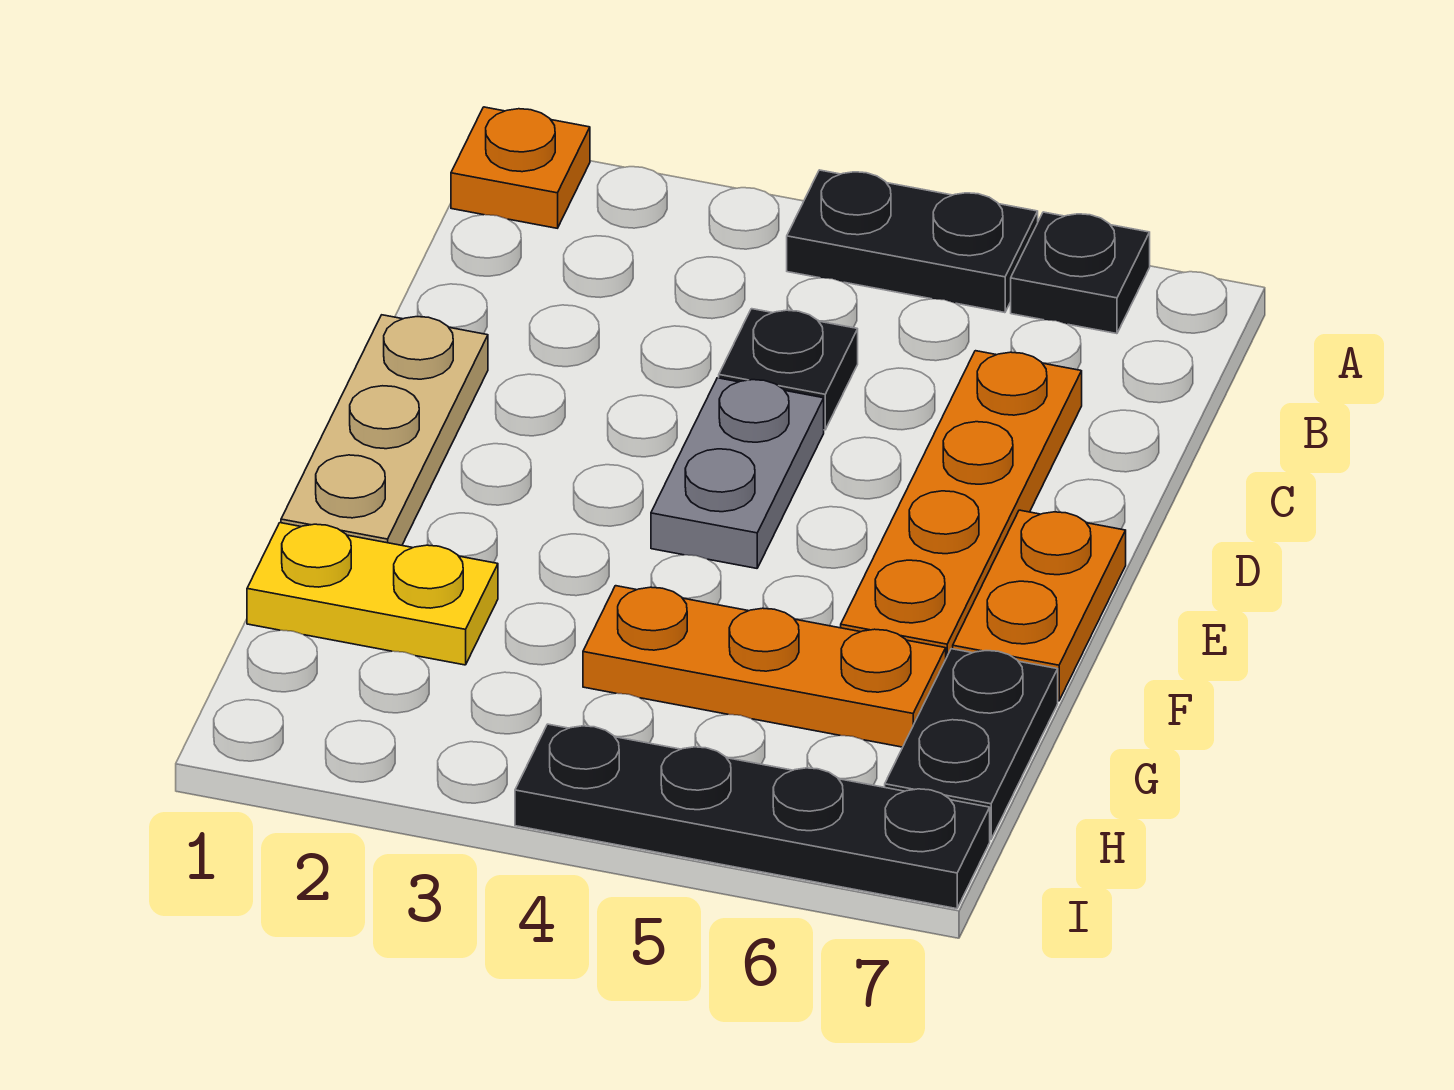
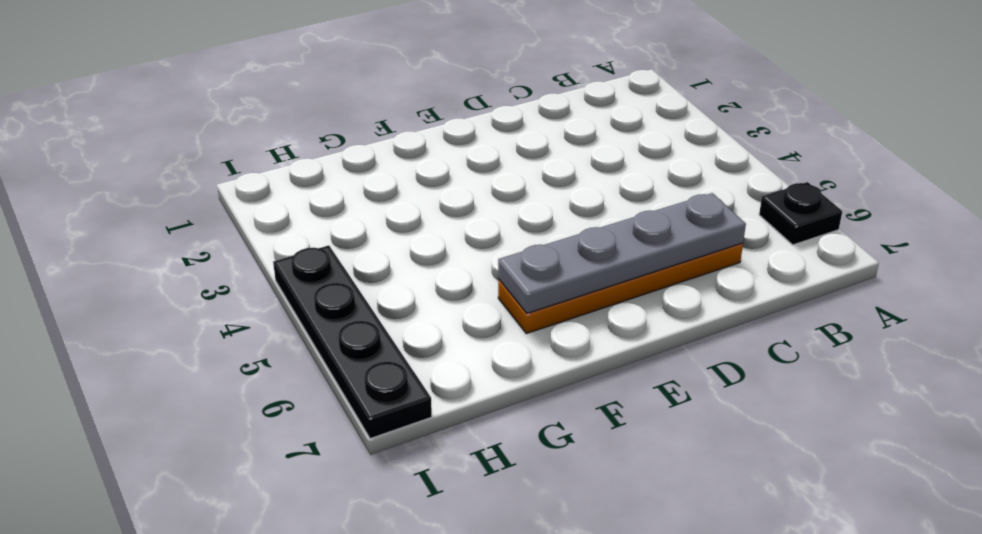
grey 1x4 plate [498,193,746,313] -> none
none -> orange 1x1 plate [451,107,590,228]
none -> black 1x2 plate [787,170,1038,313]
none -> black 1x1 plate [719,309,858,430]

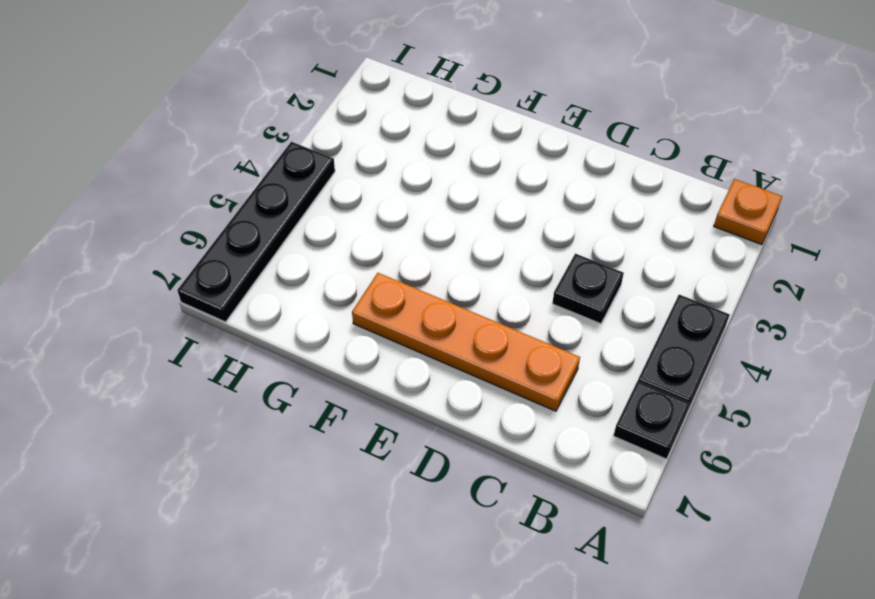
none -> tan 1x3 plate [281,315,488,545]
none -> grey 1x2 plate [651,378,824,568]
none -> orange 1x2 plate [953,510,1126,701]

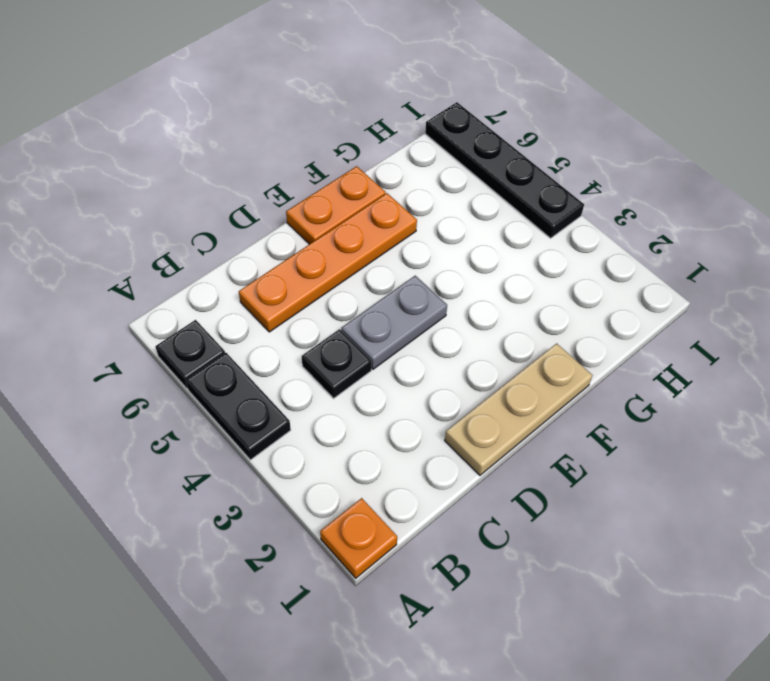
none -> yellow 1x2 plate [247,523,498,665]
none -> orange 1x3 plate [583,586,946,747]
none -> black 1x2 plate [885,649,1058,839]

